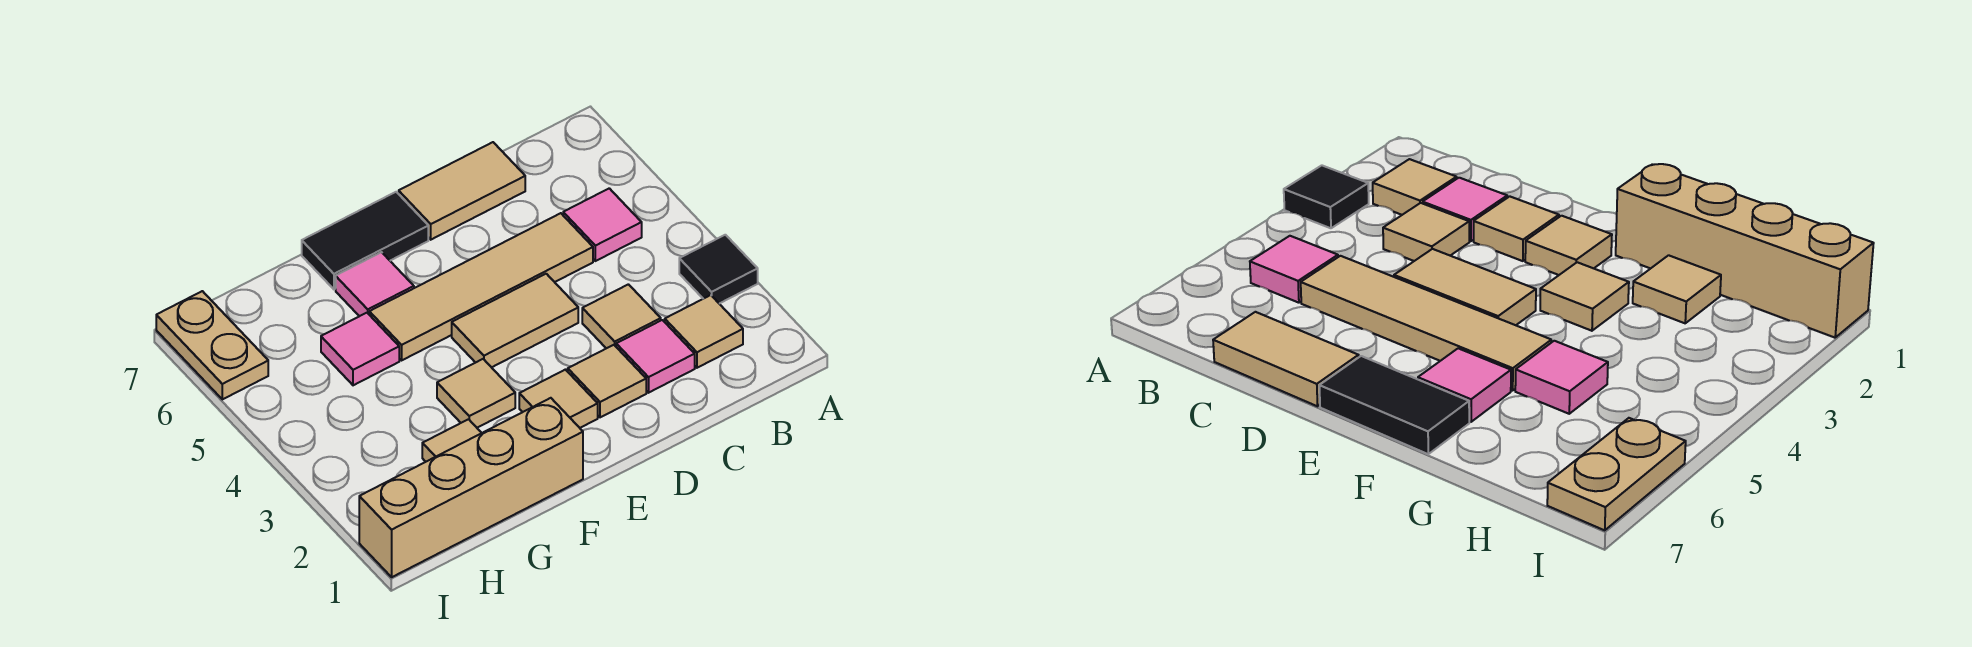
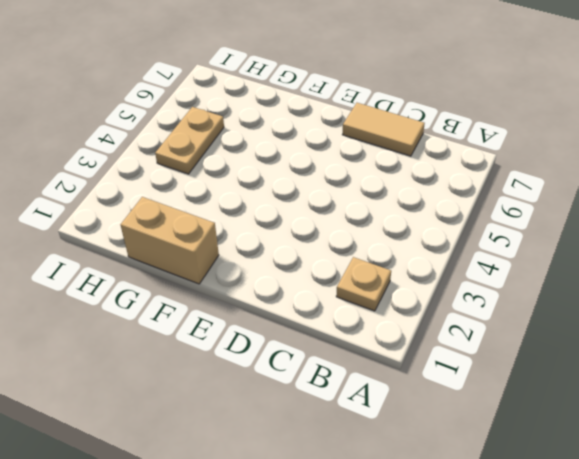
tan 1x1 plate [336,257,391,311] -> tan 1x1 tile [665,295,743,368]
tan 1x2 brick [121,197,219,284] -> tan 1x4 brick [359,398,583,577]
tan 1x2 plate [155,107,224,174] -> tan 1x2 plate moved to [156,291,268,399]
none -> black 1x1 tile [679,235,758,304]
none -> pink 1x1 tile [563,188,642,261]
none -> pink 1x1 tile [616,320,695,393]

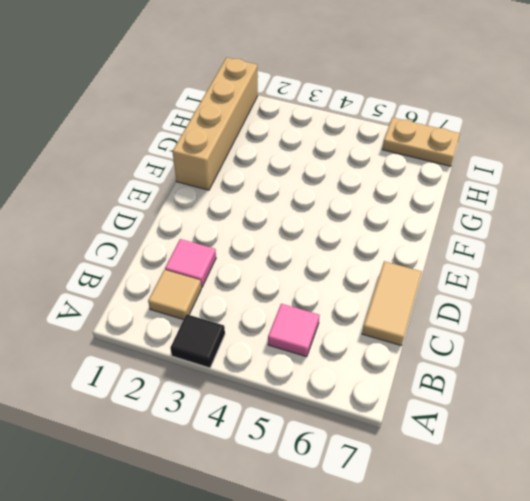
none -> tan 1x1 tile [582,284,661,348]
none -> tan 1x4 tile [369,213,593,360]
none -> tan 1x1 tile [568,345,646,417]

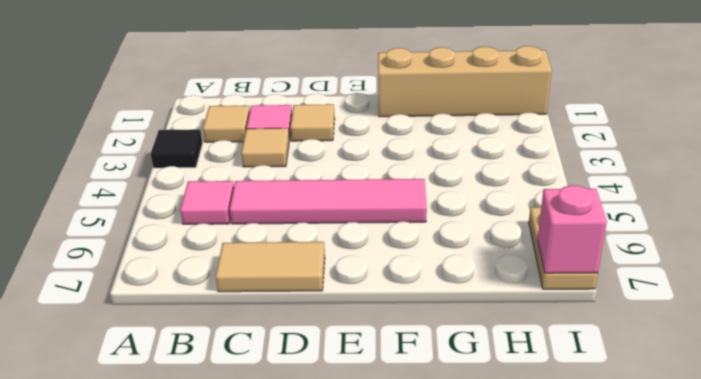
pink 1x4 tile [230,179,427,224] -> tan 1x4 tile [369,213,593,360]
pink 1x1 brick [538,185,607,273] -> none
none -> tan 1x2 tile [452,274,578,367]
none -> tan 1x1 tile [519,370,598,428]
none -> black 1x2 tile [302,192,428,289]

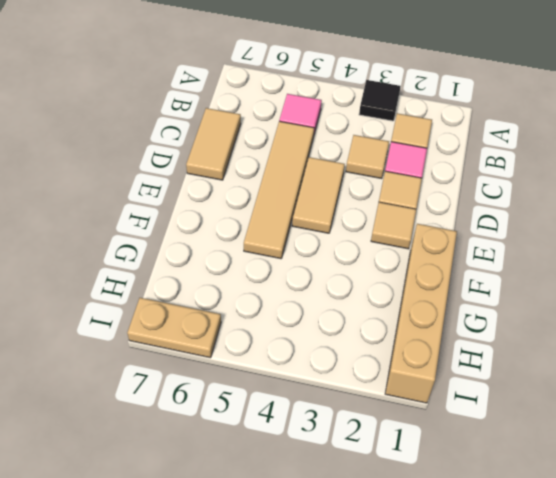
none -> black 1x2 tile [302,192,428,289]
none -> tan 1x1 tile [437,359,515,428]
none -> pink 1x1 tile [336,252,414,316]

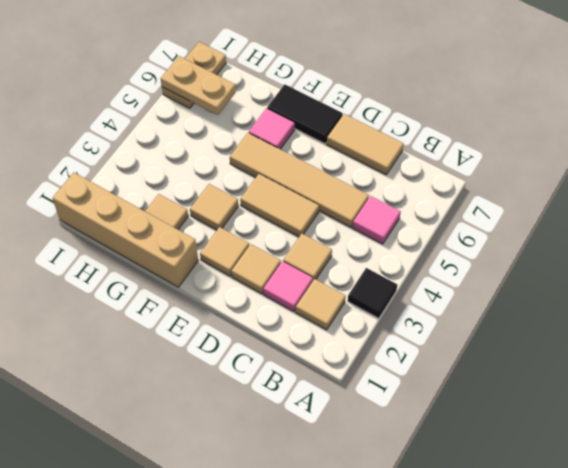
tan 1x2 plate [161,56,236,115] -> none
none -> pink 1x1 tile [321,313,399,385]

